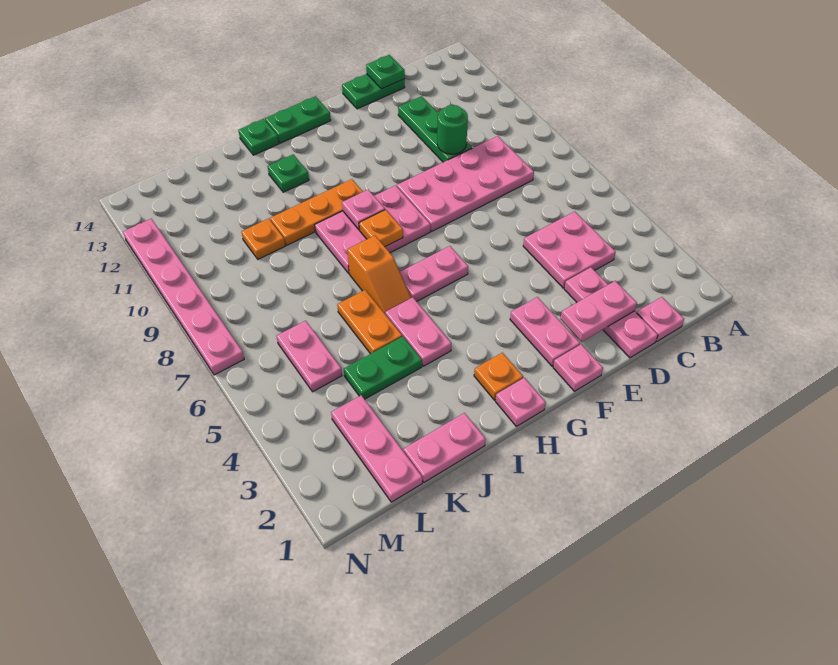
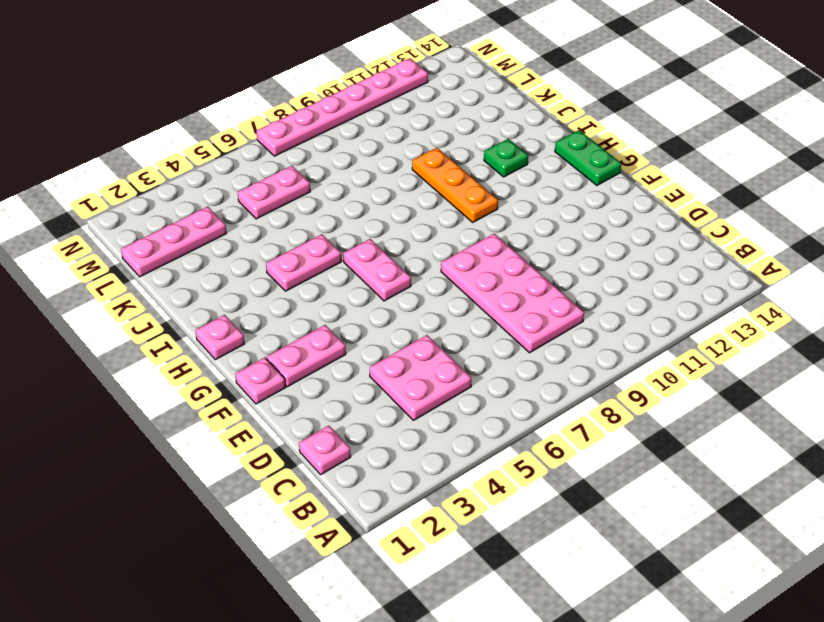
none -> pink 1x3 plate [564,267,658,358]
none -> green 1x3 plate [398,96,472,162]
none -> green 1x2 plate [342,74,405,109]
none -> pink 2x3 plate [315,186,430,273]

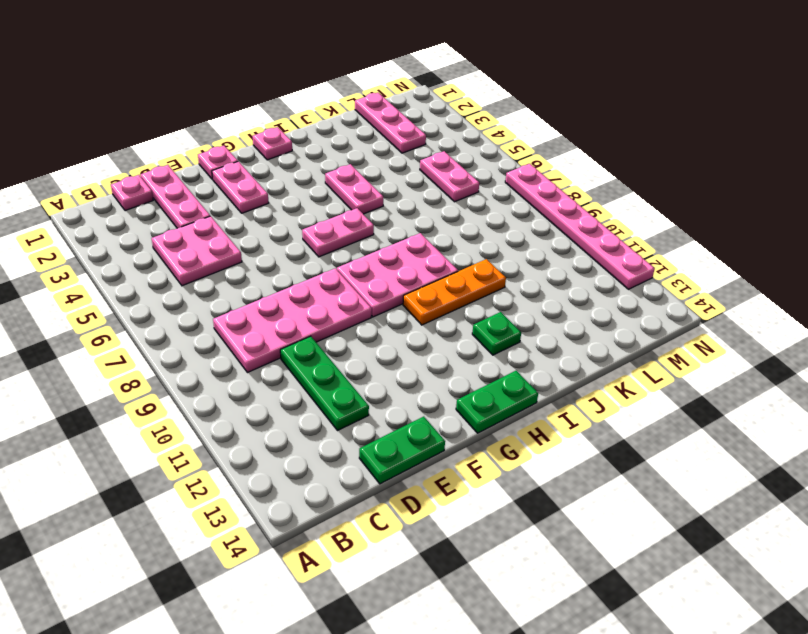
none -> orange 1x1 plate [474,353,523,400]
none -> orange 1x2 slope [347,236,411,313]
none -> green 1x1 plate [238,119,279,155]
none -> pink 1x2 plate [403,413,486,482]

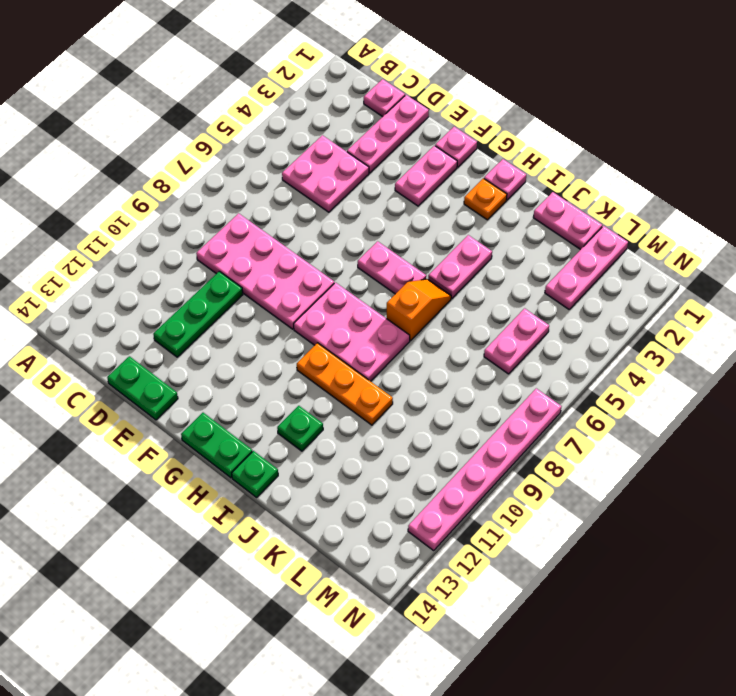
none -> green 1x2 plate [344,337,422,399]
none -> orange 1x2 plate [337,290,402,354]
none -> orange 1x1 plate [241,219,285,259]
none -> pink 1x2 plate [560,281,637,342]

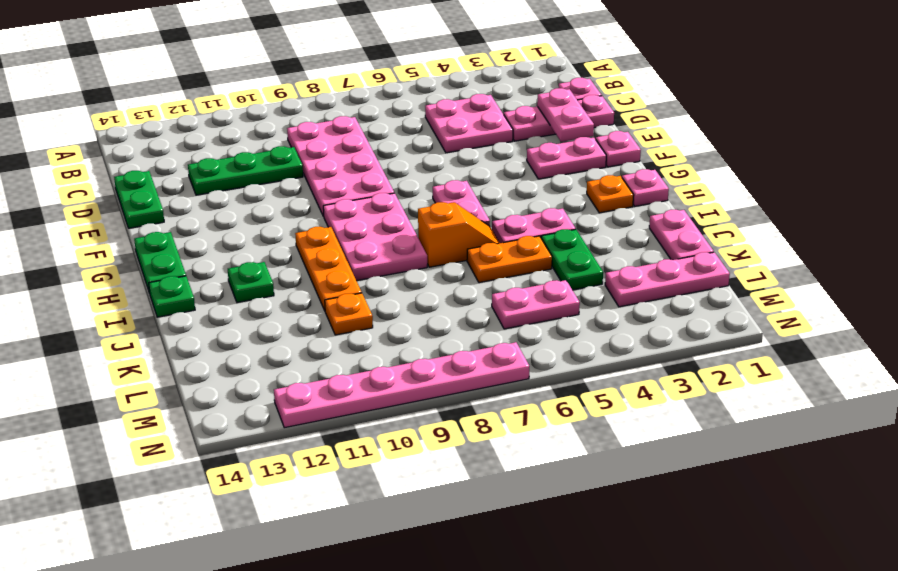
none -> green 1x1 round brick [437,105,468,154]
none -> green 1x1 plate [366,55,405,89]
none -> orange 1x1 plate [359,210,403,247]
none -> pink 1x1 plate [342,190,385,230]

